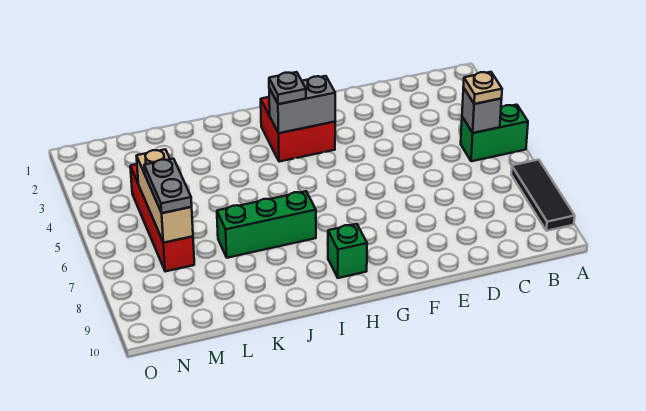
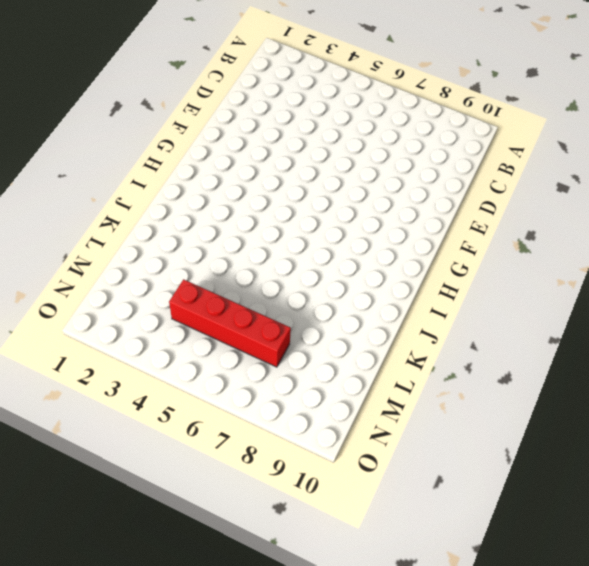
none -> green 1x2 brick [461,105,528,161]
none -> black 1x3 tile [511,160,575,231]
none -> red 2x2 brick [261,97,335,162]

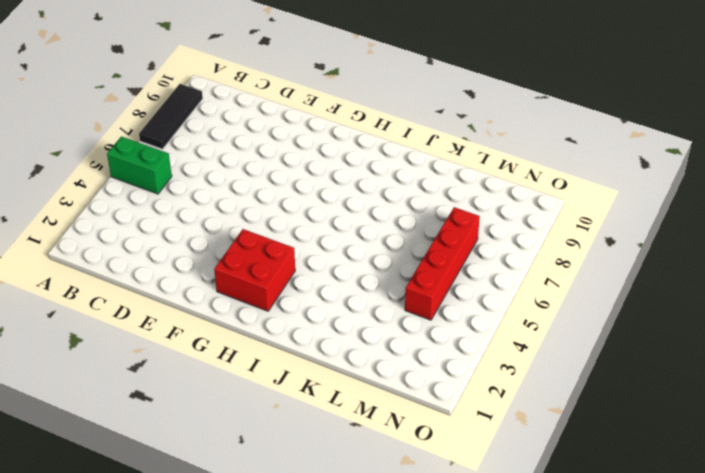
none -> green 1x1 brick [328,224,367,278]
none -> green 1x3 brick [217,191,316,258]
none -> grey 1x1 brick [462,88,502,133]

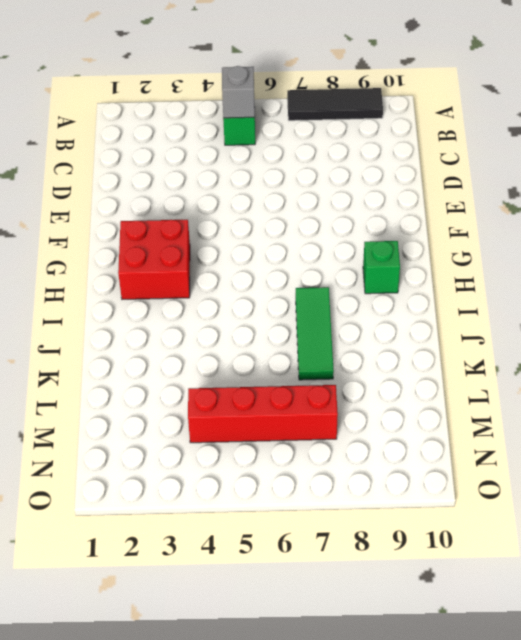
green 1x3 tile [296,287,334,380] -> green 1x3 brick [217,191,316,258]
none -> grey 1x2 brick [269,76,335,133]
none -> tan 1x3 brick [137,149,193,243]
none -> tan 1x1 plate [464,72,502,104]

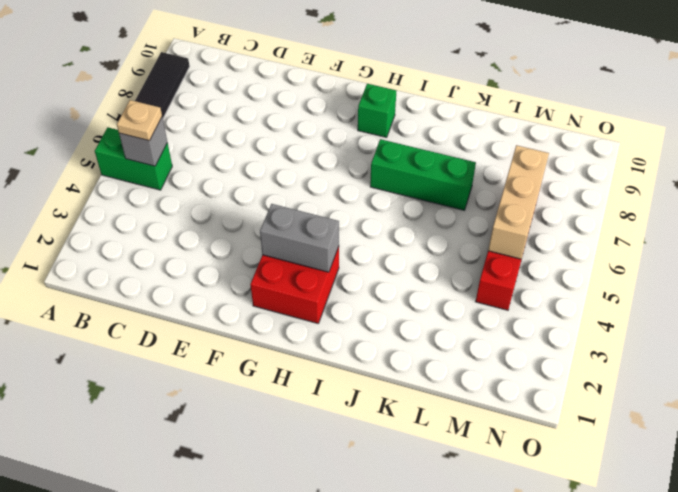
none -> grey 1x1 plate [269,72,306,104]
none -> grey 1x2 plate [144,159,192,213]

